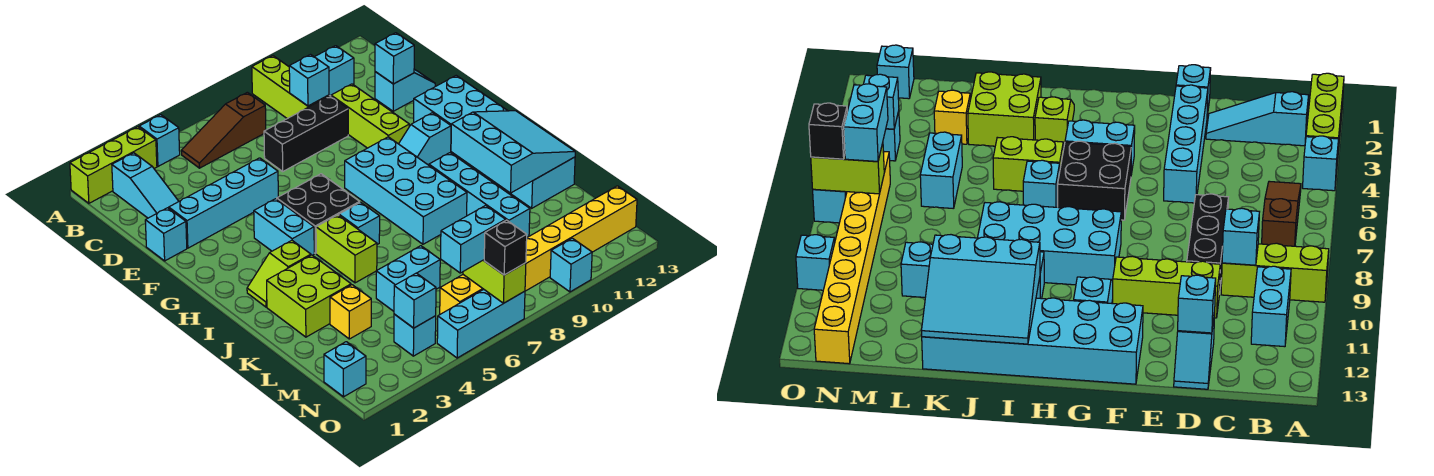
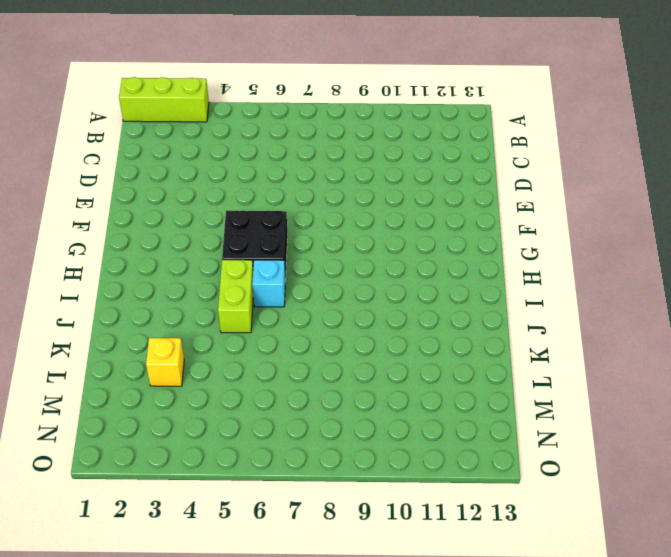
none -> cyan 1x1 brick [139,115,180,166]
none -> lime 1x3 brick [252,56,329,119]
none -> cyan 1x3 slope [112,153,179,218]
none -> brown 1x3 slope [181,92,266,168]

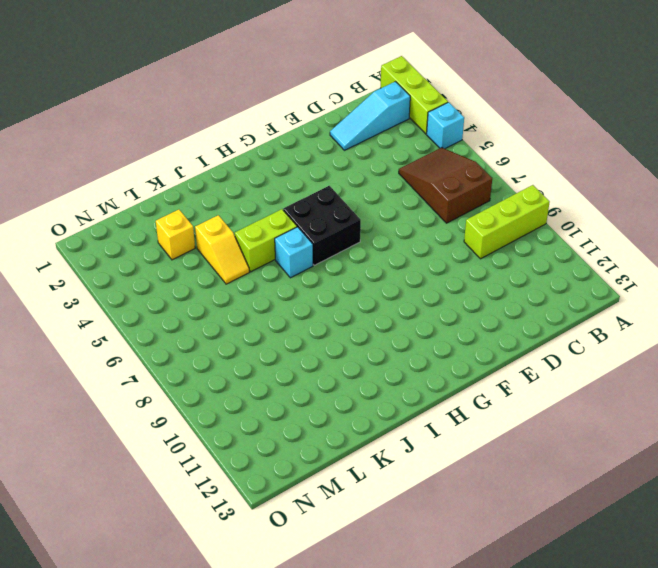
brown 2x3 slope [399,148,492,223] -> brown 1x3 slope [181,92,266,168]
yellow 1x2 slope [195,215,249,284] -> none
none -> cyan 1x2 brick [315,46,354,96]
none -> black 1x3 brick [264,96,348,171]
none -> lime 1x3 brick [331,84,409,148]
none -> cyan 1x2 slope [375,69,435,111]

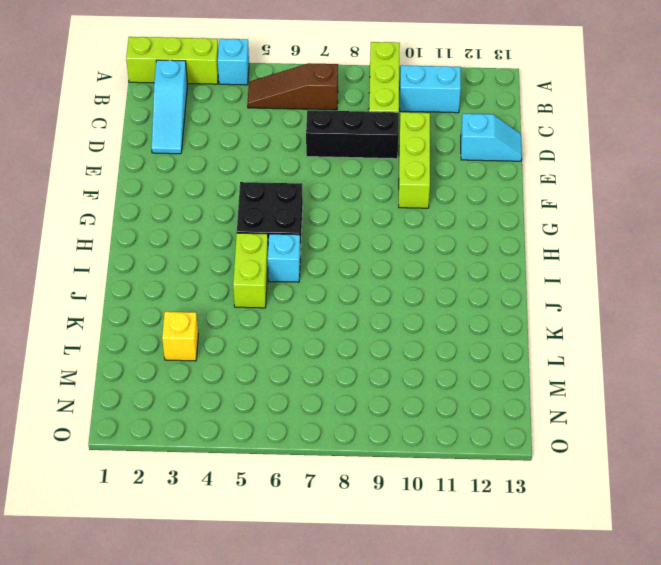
none -> cyan 1x1 brick [145,208,187,261]
none -> cyan 1x4 brick [169,158,278,248]
none -> cyan 2x6 brick [414,76,575,208]
none -> cyan 1x2 brick [254,199,314,255]

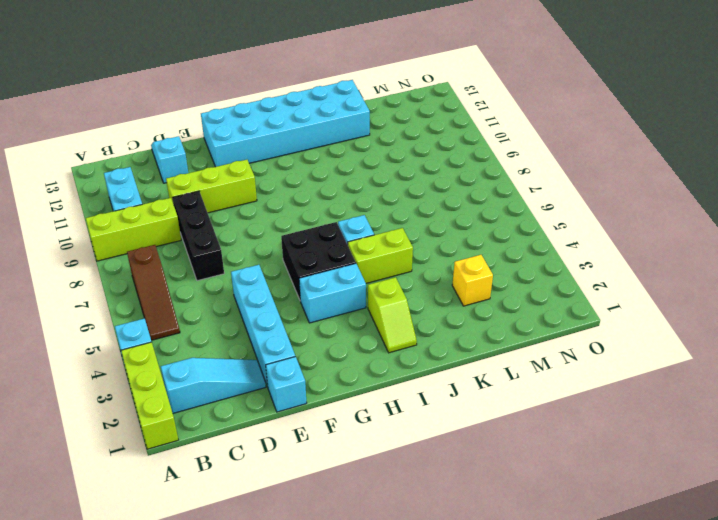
none -> cyan 2x4 brick [345,137,467,244]
none -> cyan 1x2 slope [399,113,451,165]
none -> cyan 1x4 brick [429,153,530,237]
none -> lime 2x2 brick [267,255,351,337]

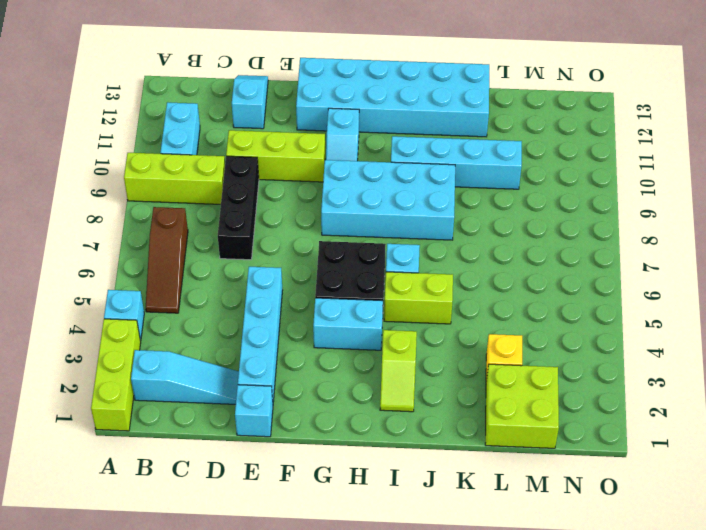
lime 2x2 brick [485,364,559,448] -> lime 2x2 brick moved to [267,255,351,337]
none -> cyan 1x2 brick [376,246,440,311]
none -> cyan 1x1 brick [324,342,366,397]
none -> cyan 1x1 brick [394,314,436,356]
none -> yellow 1x8 brick [440,186,637,314]

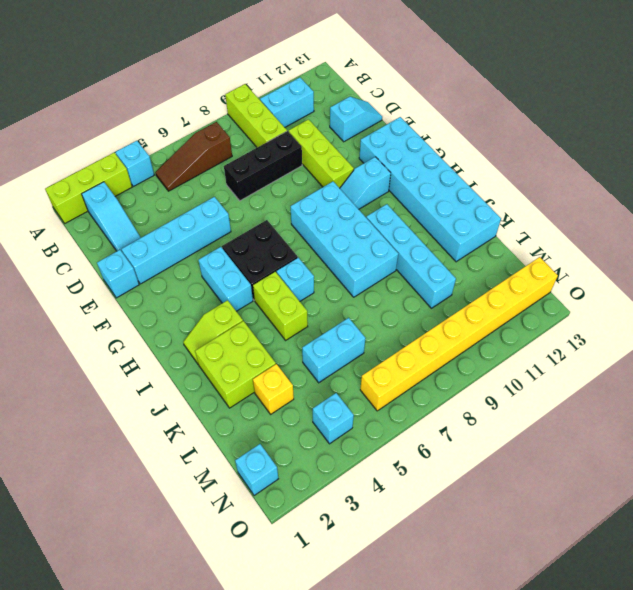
none -> cyan 1x3 brick [437,289,525,358]
none -> cyan 1x1 brick [550,238,592,292]
none -> cyan 1x1 brick [289,55,329,106]
none -> cyan 1x1 brick [375,33,414,84]

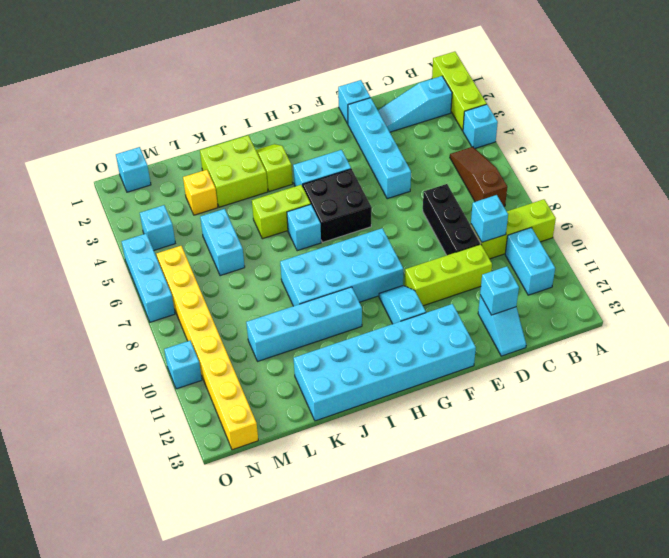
none -> cyan 3x3 slope [451,111,575,193]
none -> cyan 1x1 brick [394,273,436,328]
none -> lime 1x2 brick [463,260,526,303]
none -> cyan 1x2 brick [441,205,506,273]

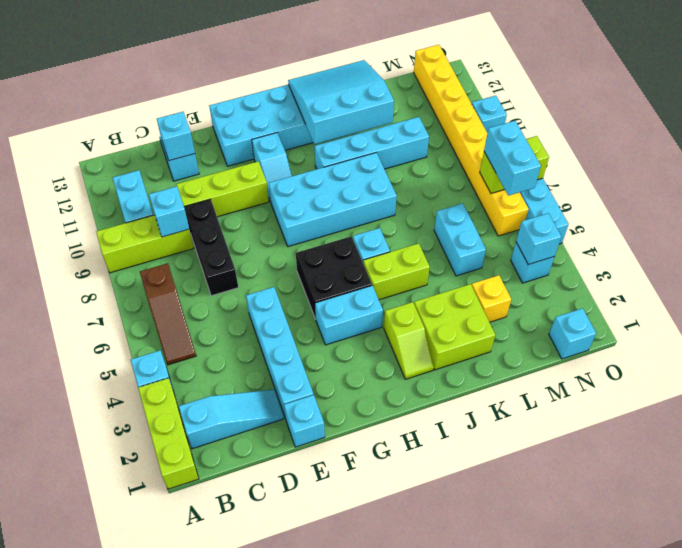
none -> black 1x1 brick [484,220,527,275]

